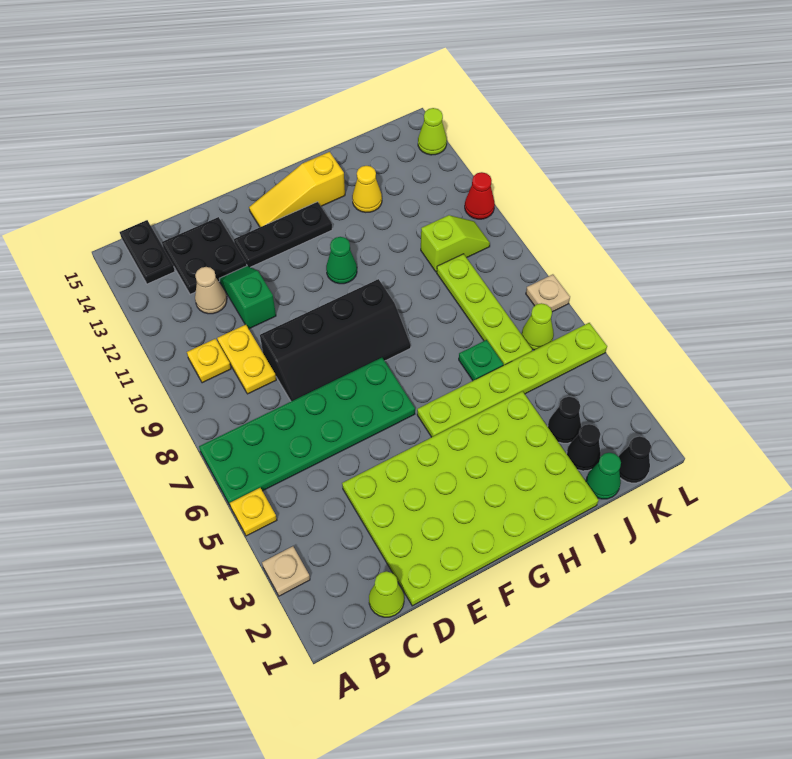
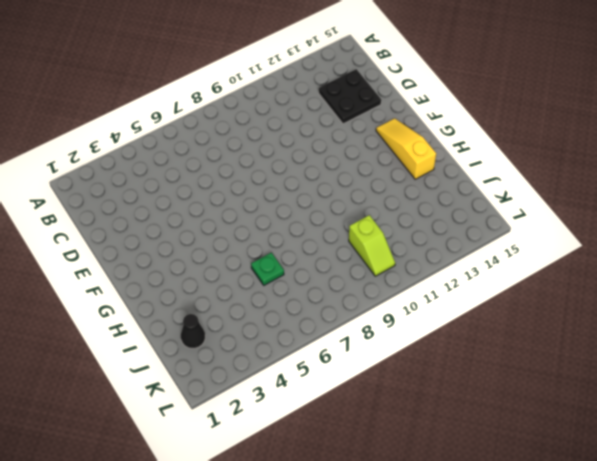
none -> tan 1x1 plate [262,546,310,596]
none -> yellow 1x1 plate [230,488,277,536]
none -> green 2x6 plate [199,358,415,505]

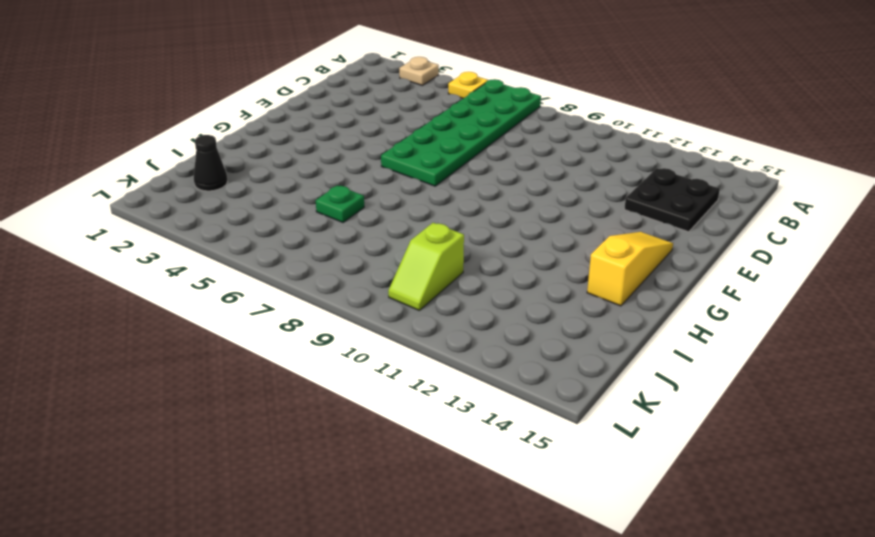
none -> yellow 1x1 plate [187,339,231,383]
none -> black 1x2 plate [120,220,175,284]
none -> lime 1x1 cone [369,571,404,617]

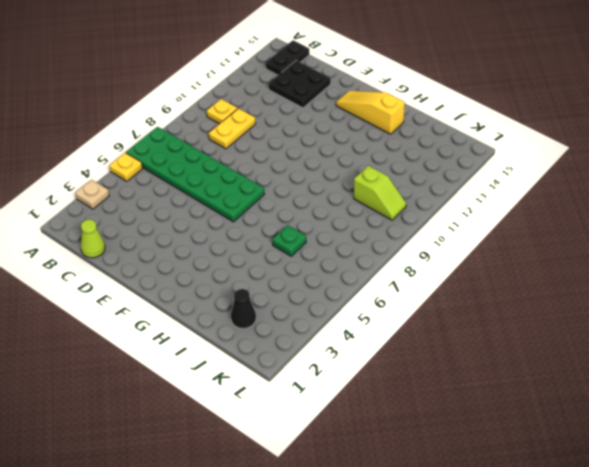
none -> tan 1x1 cone [195,267,227,314]
none -> lime 4x6 plate [342,391,599,606]
none -> black 2x4 slope [260,279,411,401]

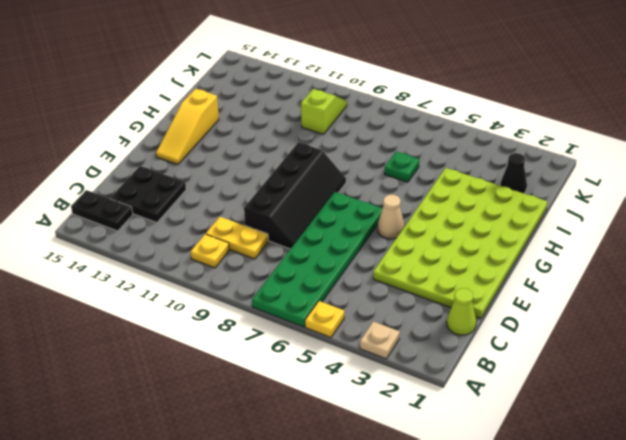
tan 1x1 cone [378,194,405,239] -> tan 1x1 cone moved to [195,267,227,314]
none -> green 1x2 slope [220,266,276,329]
none -> black 1x3 plate [234,202,332,267]
none -> lime 1x6 plate [417,323,607,437]

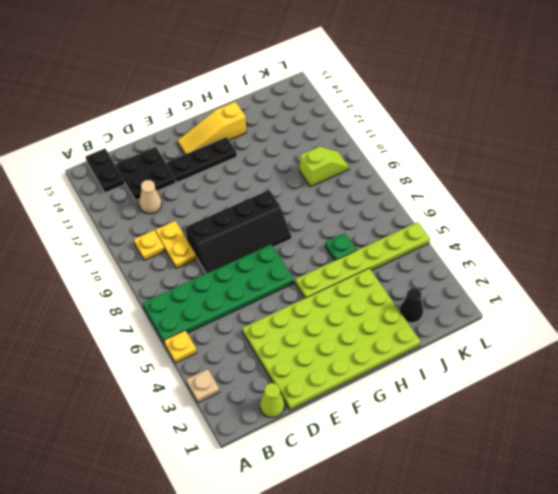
none -> green 1x2 slope [220,266,276,329]
none -> green 1x1 cone [326,237,357,284]
none -> yellow 1x1 cone [352,166,382,212]

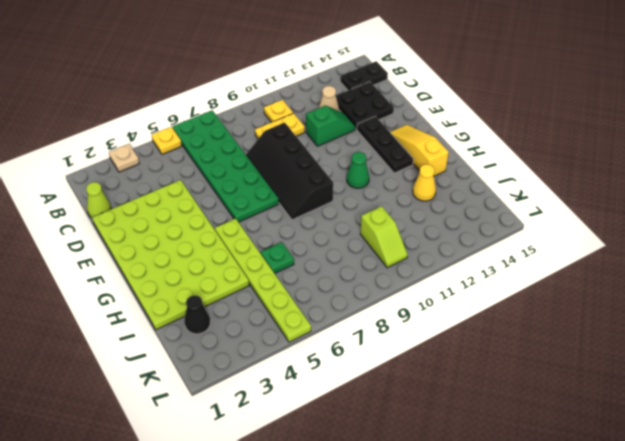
none -> green 1x1 cone [586,453,621,499]
none -> black 1x1 cone [548,397,581,443]
none -> lime 1x4 plate [437,254,532,365]

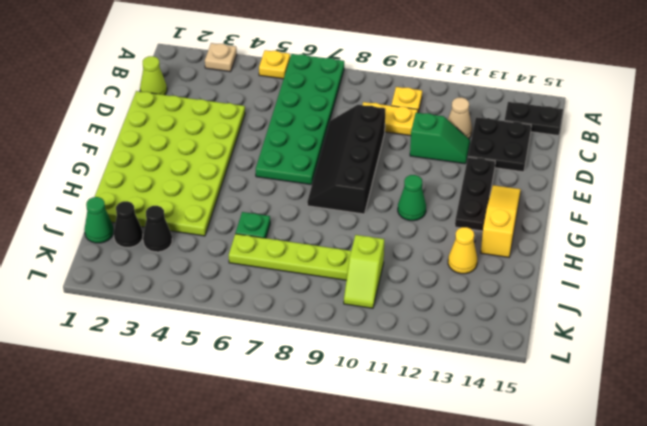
none -> lime 1x6 plate [417,323,607,437]
none -> black 1x1 cone [619,436,651,483]
none -> lime 1x1 cone [522,303,554,350]

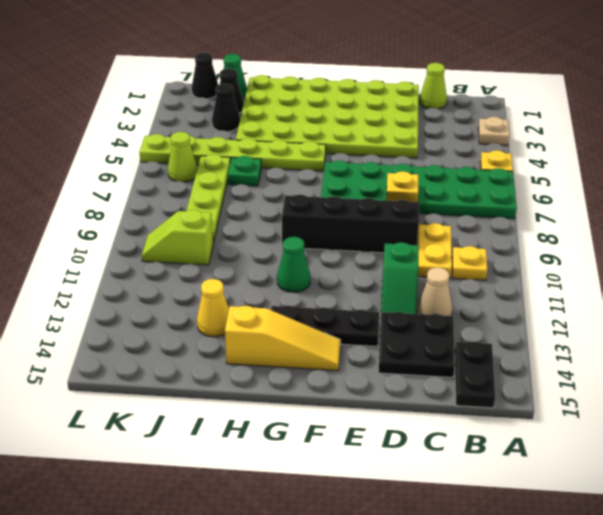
yellow 1x1 plate [386,171,418,202] -> none
none -> tan 1x1 plate [526,274,570,312]
none -> red 1x1 cone [465,172,495,219]
none -> lime 1x1 cone [418,108,447,155]

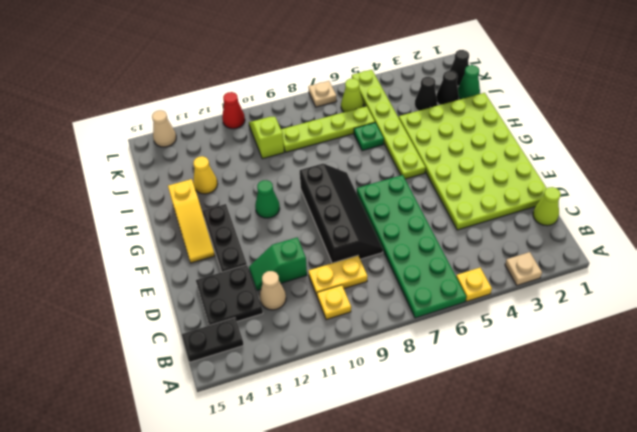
tan 1x1 cone [152,110,176,147] -> lime 1x1 cone [418,108,447,155]

